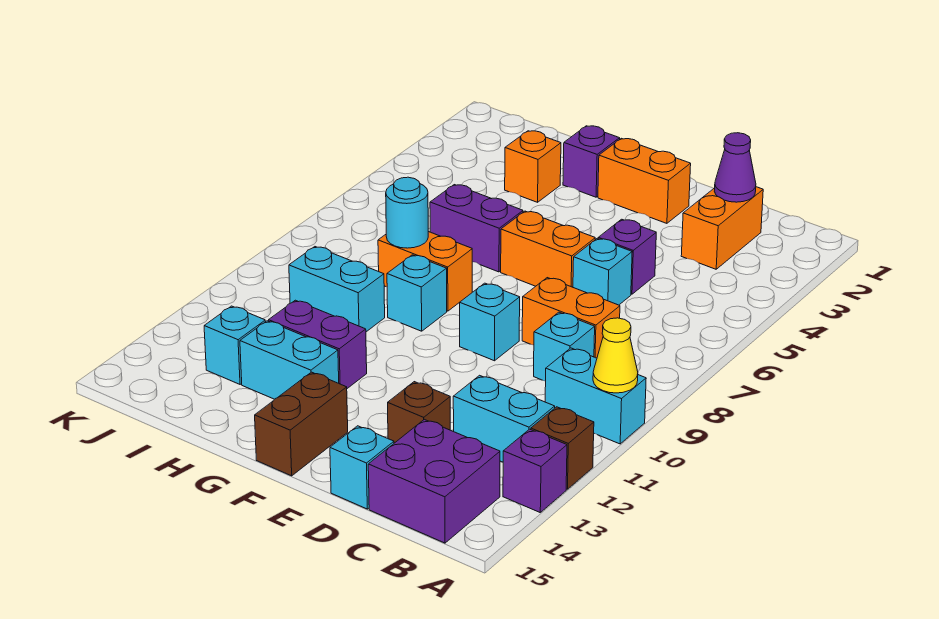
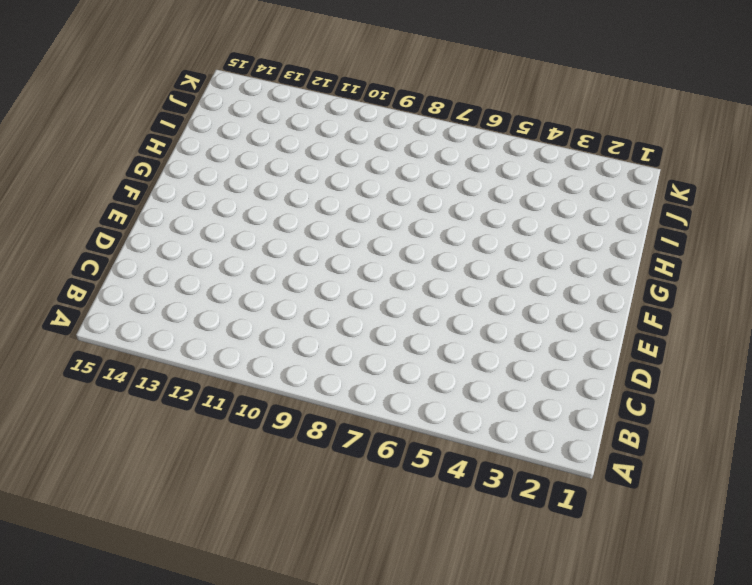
none -> cyan 1x2 brick [545,348,646,444]
none -> brown 1x1 brick [531,407,594,489]
none -> purple 1x1 brick [503,429,567,512]

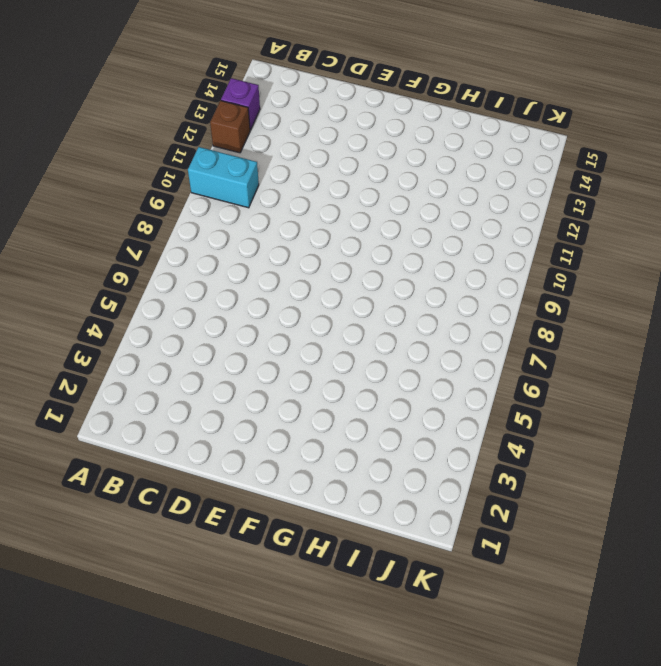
none -> cyan 1x2 brick [453,375,555,462]
none -> purple 2x2 brick [368,419,500,543]
none -> orange 1x2 brick [681,187,763,269]

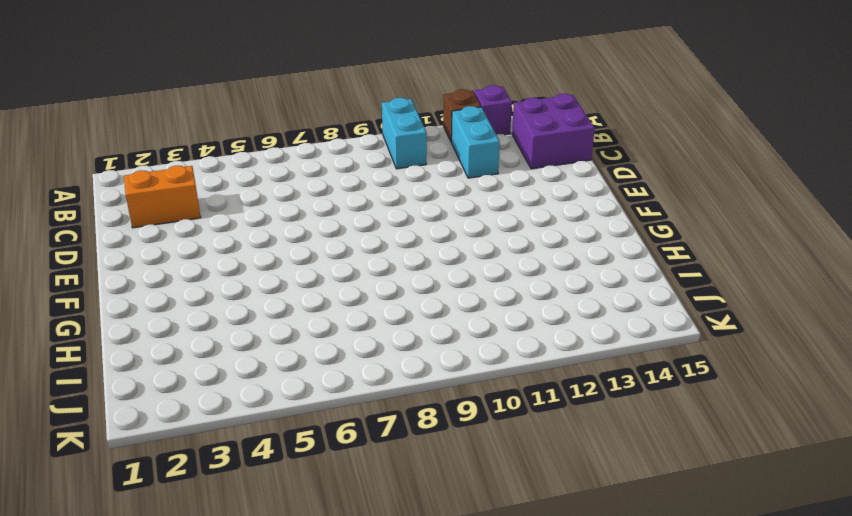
none -> orange 1x2 brick [522,278,620,358]
none -> cyan 1x1 brick [534,312,595,381]
none -> purple 1x1 brick [598,219,656,294]

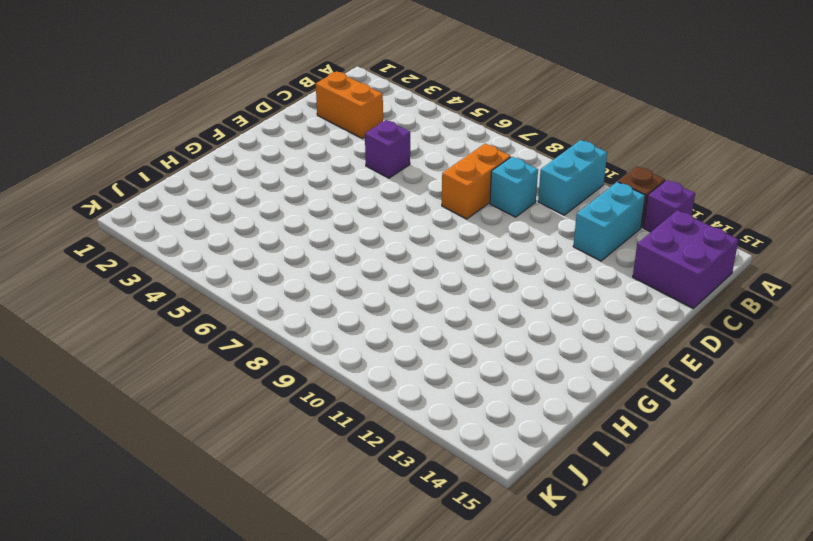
none -> cyan 1x1 brick [573,238,632,305]
none -> brown 1x1 brick [388,382,450,443]
none -> cyan 1x1 brick [330,426,394,509]

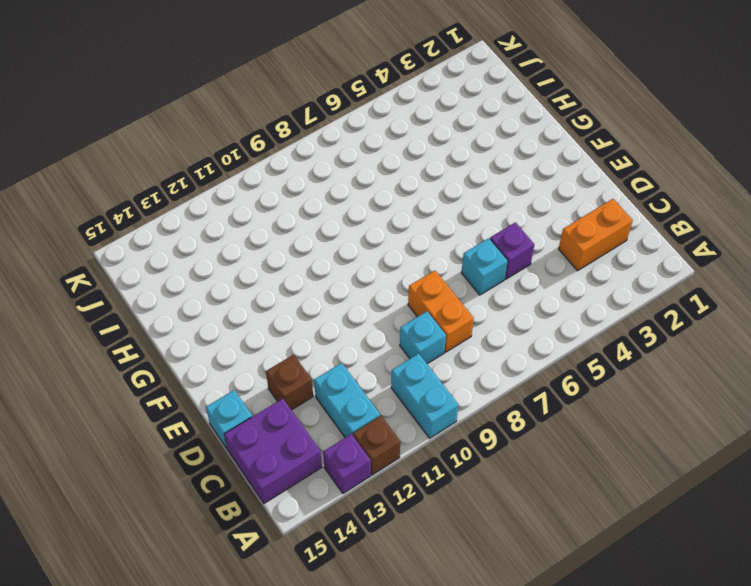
none -> orange 1x2 brick [598,138,691,223]
none -> orange 1x2 brick [501,211,595,287]
none -> cyan 1x1 brick [460,283,520,361]

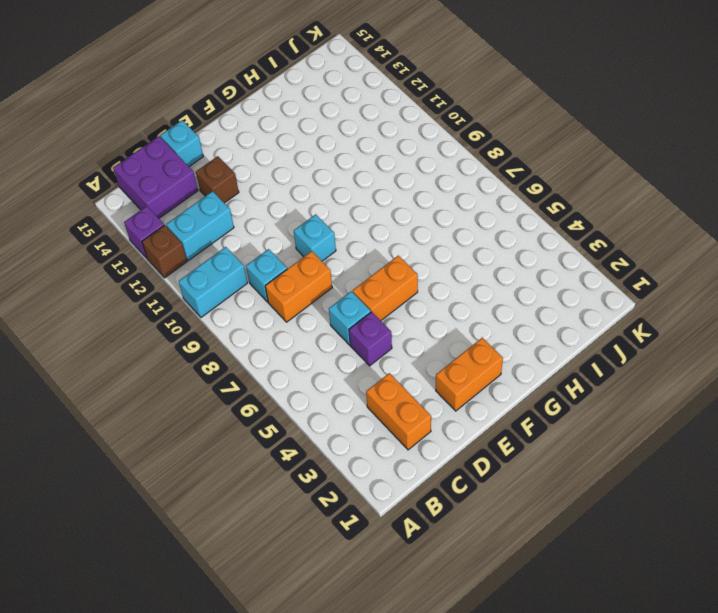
none -> brown 1x2 brick [255,372,348,476]
none -> purple 1x1 brick [563,126,620,197]
none -> purple 1x2 brick [430,185,523,272]

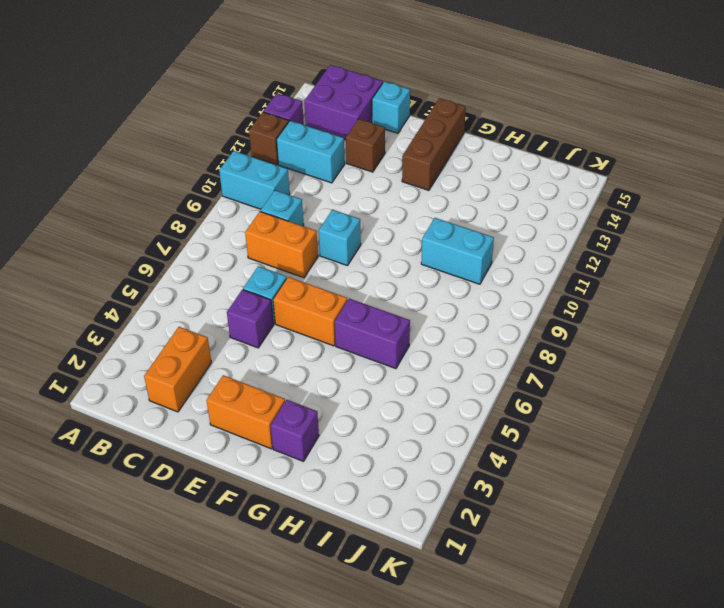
brown 1x3 brick [402,98,466,190] -> brown 1x2 brick [255,372,348,476]
none -> orange 1x2 brick [378,232,472,311]
none -> cyan 1x1 brick [387,255,447,331]
none -> purple 1x2 brick [269,300,367,388]

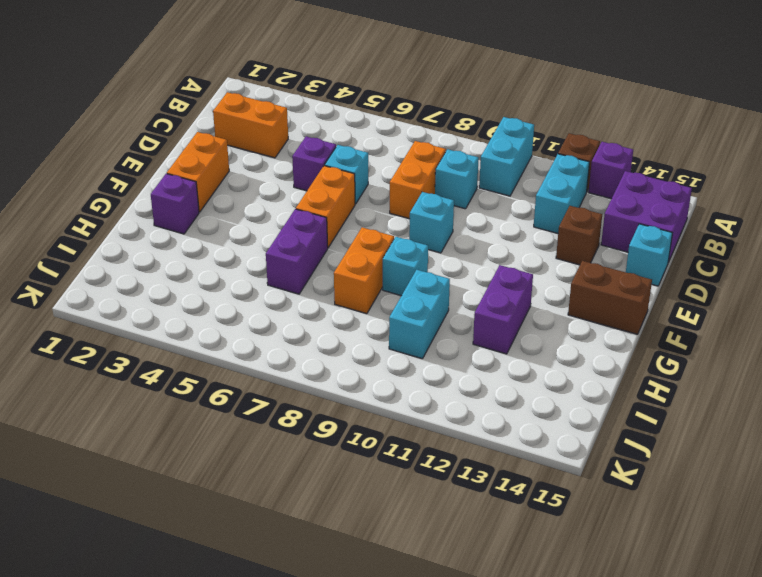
none -> cyan 1x2 brick [240,321,339,399]
none -> orange 1x1 brick [505,131,561,202]
none -> cyan 1x1 brick [204,306,265,384]

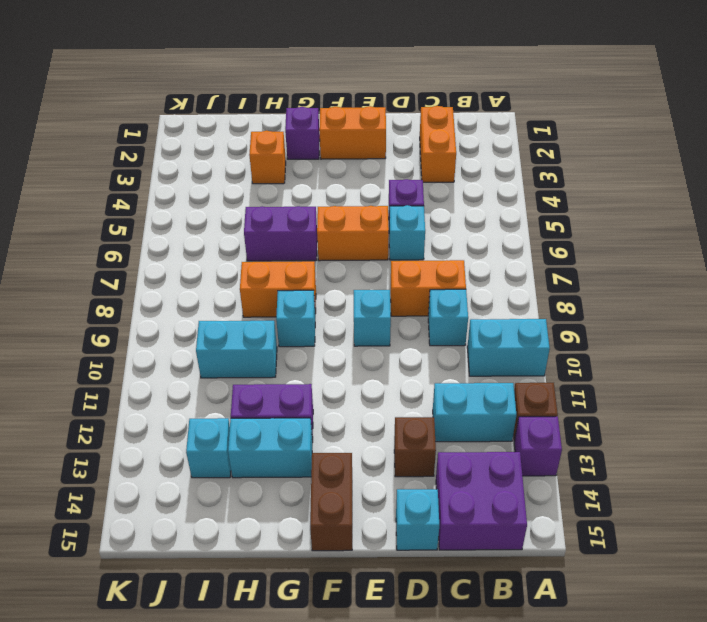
none -> yellow 1x1 cone [593,318,638,393]
none -> purple 1x1 cone [714,133,756,202]
none -> cyan 1x1 round brick [386,177,428,248]

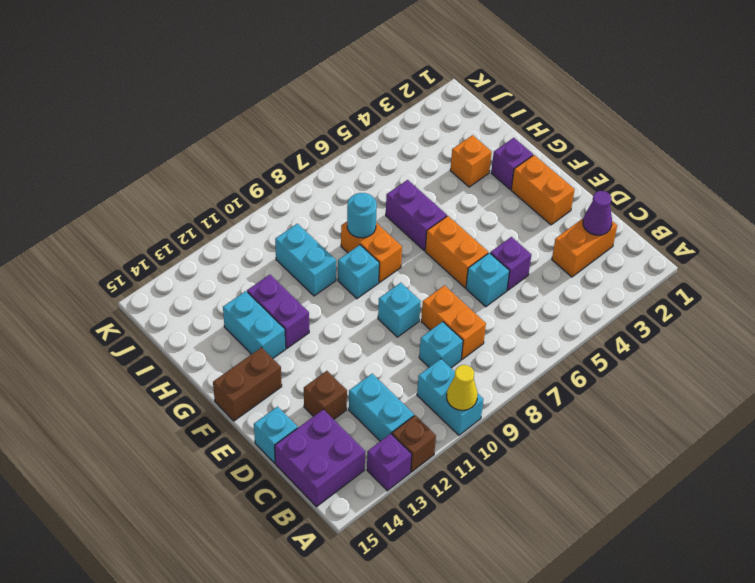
none -> cyan 1x1 brick [204,306,265,384]

